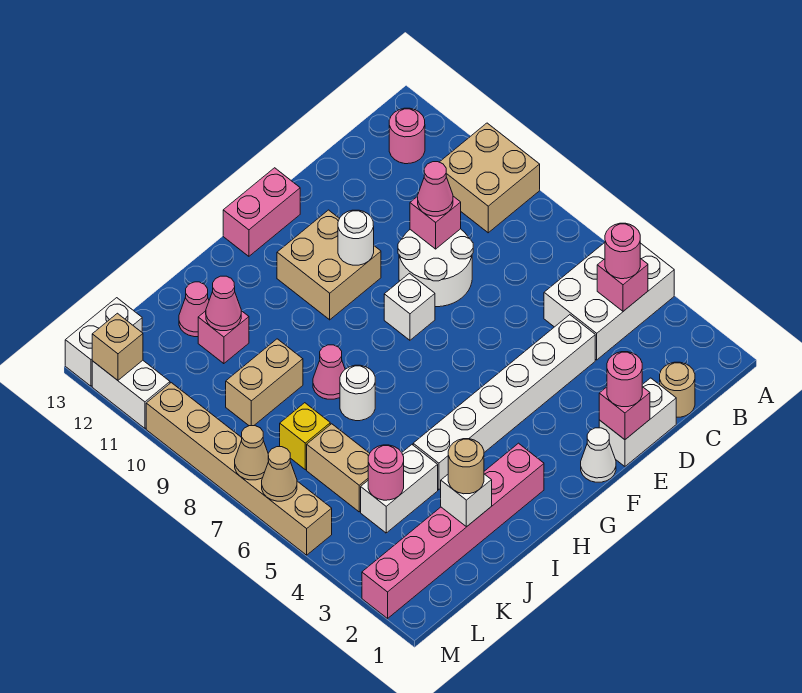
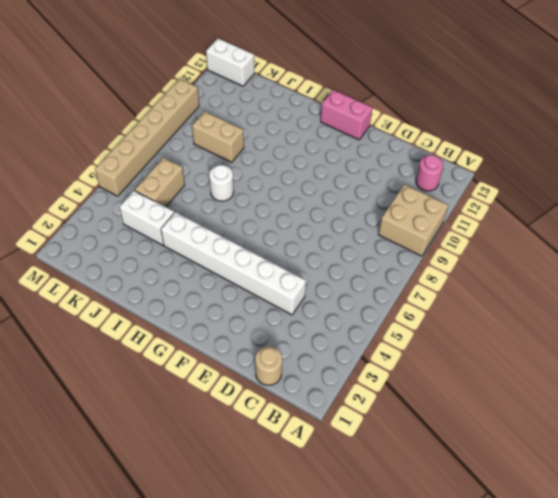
none -> white 2x3 brick [544,243,674,360]
none -> white 1x2 brick [599,378,676,466]
none -> white 2x2 round brick [398,229,473,307]
none -> white 1x1 cone [581,428,616,482]

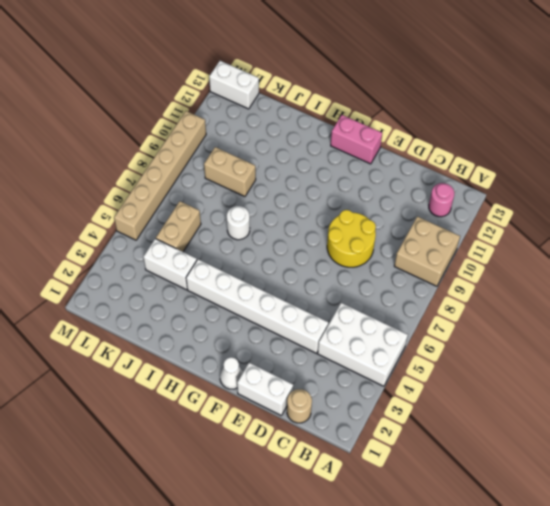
yellow 2x2 round brick [327,210,376,267] -> white 2x2 round brick [398,229,473,307]
none -> white 1x1 brick [384,273,435,340]
none -> tan 2x2 brick [277,210,381,320]
none -> pink 1x6 brick [362,443,544,618]
none -> pink 1x1 cone [313,345,345,399]

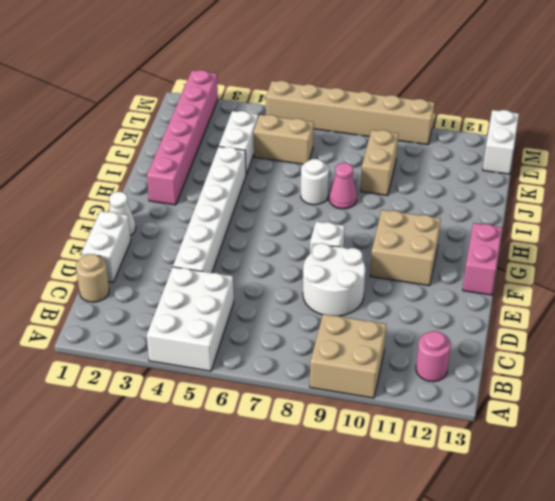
none -> pink 1x1 brick [198,311,249,364]
none -> pink 1x1 cone [179,282,209,337]
none -> yellow 1x1 brick [280,403,330,470]
none -> white 1x2 brick [92,360,170,428]

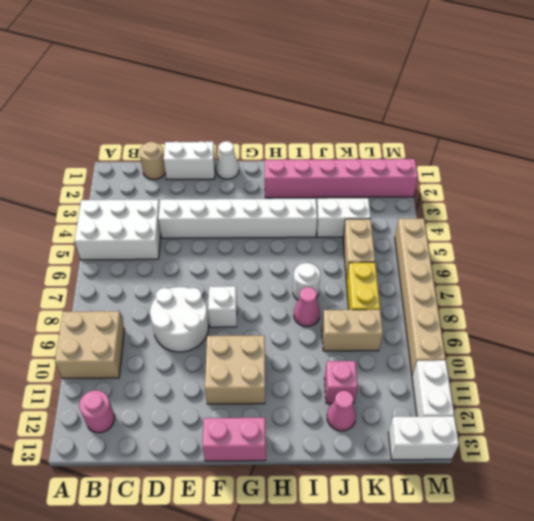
yellow 1x2 brick [346,262,380,310] -> yellow 1x1 brick [280,403,330,470]
none -> pink 1x1 brick [597,258,648,311]
none -> pink 1x1 brick [410,196,461,249]
none -> pink 1x1 brick [599,387,650,440]
none -> white 1x1 round brick [338,210,374,265]

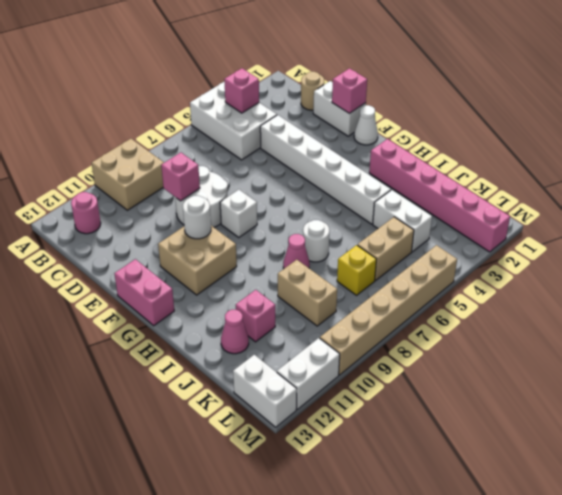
none -> white 1x1 brick [441,474,492,527]
none -> pink 1x1 cone [206,276,241,331]
none -> pink 1x1 round brick [368,445,404,500]
none -> tan 1x1 cone [262,447,297,501]

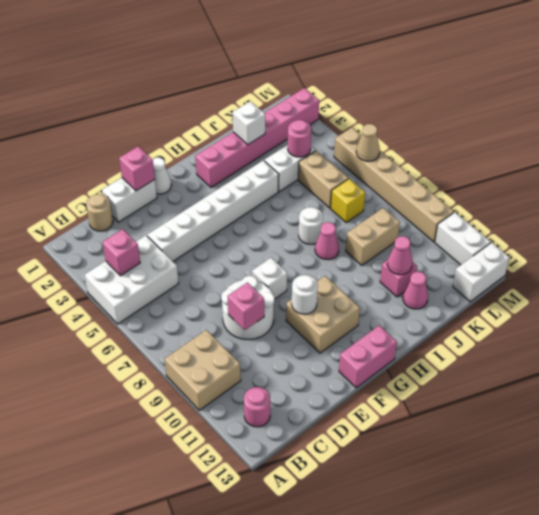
none -> tan 1x1 cone [235,426,269,480]
none -> tan 1x1 brick [92,313,143,380]
none -> pink 1x1 round brick [605,223,640,279]
none -> pink 1x1 cone [418,162,453,216]

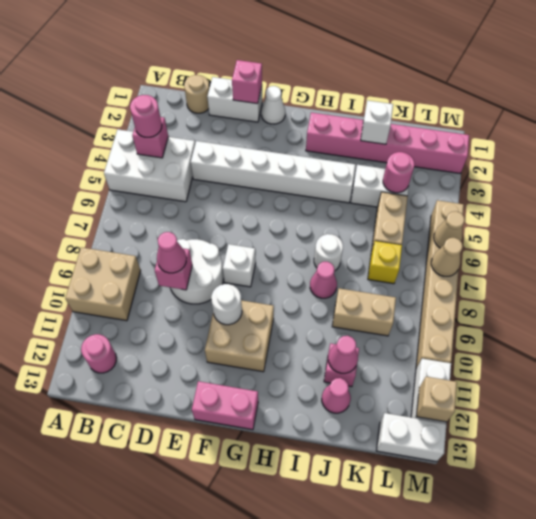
none -> pink 1x1 round brick [607,352,642,407]
none -> tan 1x1 round brick [448,439,484,494]

